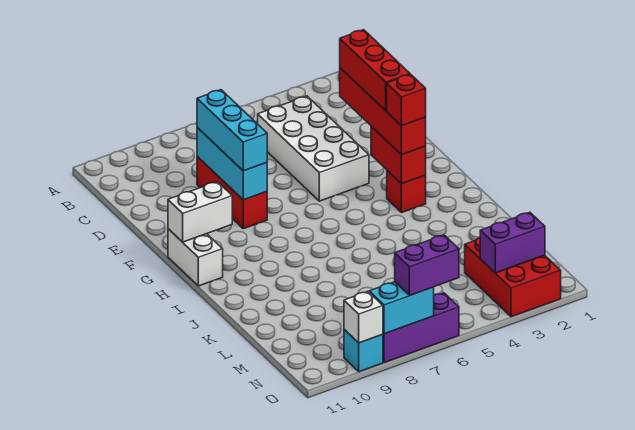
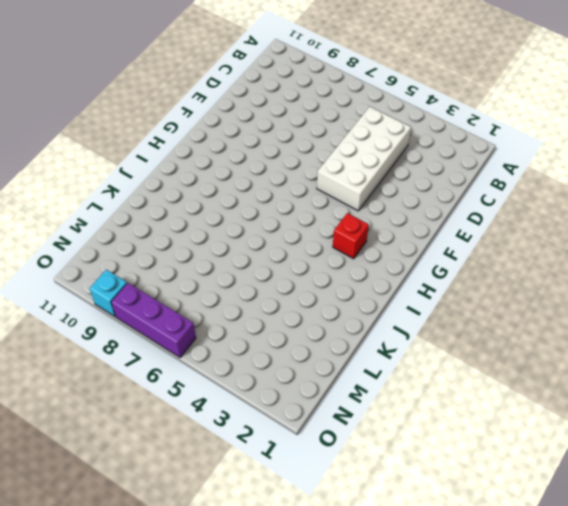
none -> red 1x3 brick [197,157,267,229]
none -> white 1x2 brick [168,229,223,286]
none -> red 2x3 brick [465,238,561,317]

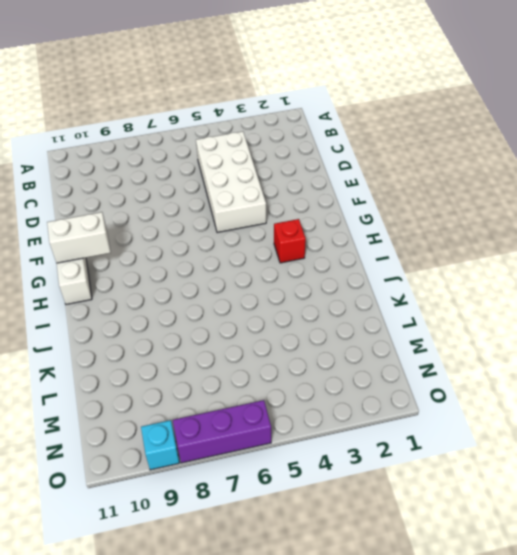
none -> red 1x3 brick [197,157,267,229]
none -> red 2x3 brick [465,238,561,317]
none -> cyan 1x3 brick [197,128,267,200]

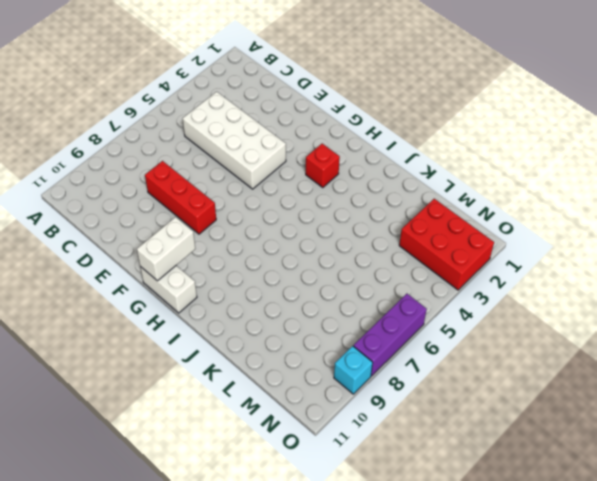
none -> cyan 1x3 brick [197,128,267,200]
none -> red 1x2 brick [371,126,426,184]
none -> purple 1x2 brick [480,212,545,273]

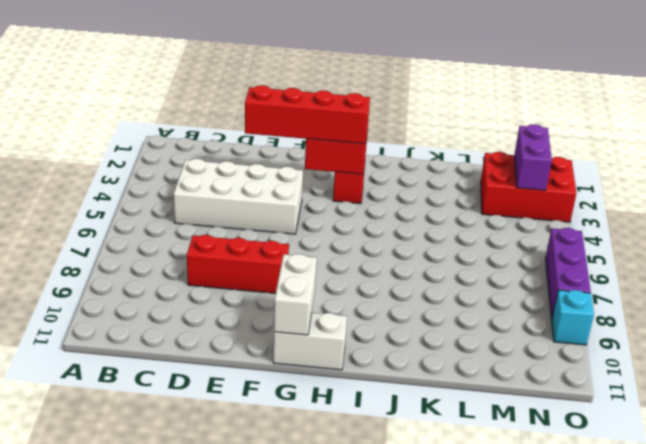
none -> cyan 1x3 brick [197,128,267,200]
none -> cyan 1x2 brick [369,282,434,334]
none -> white 1x1 brick [344,292,383,343]

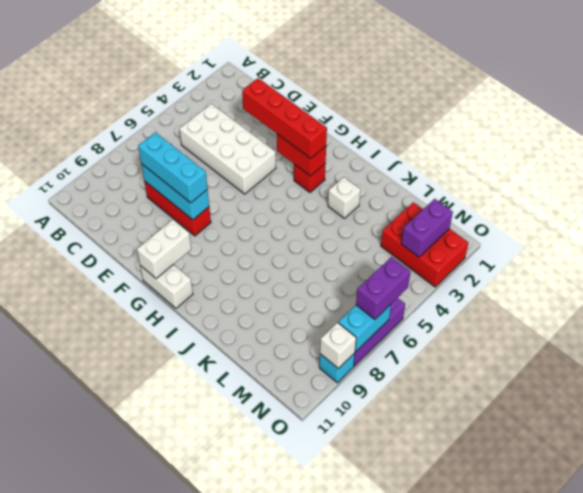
white 1x1 brick [328,177,361,218] -> none
none -> red 1x3 brick [340,30,410,111]
none -> red 1x1 brick [387,74,426,126]

